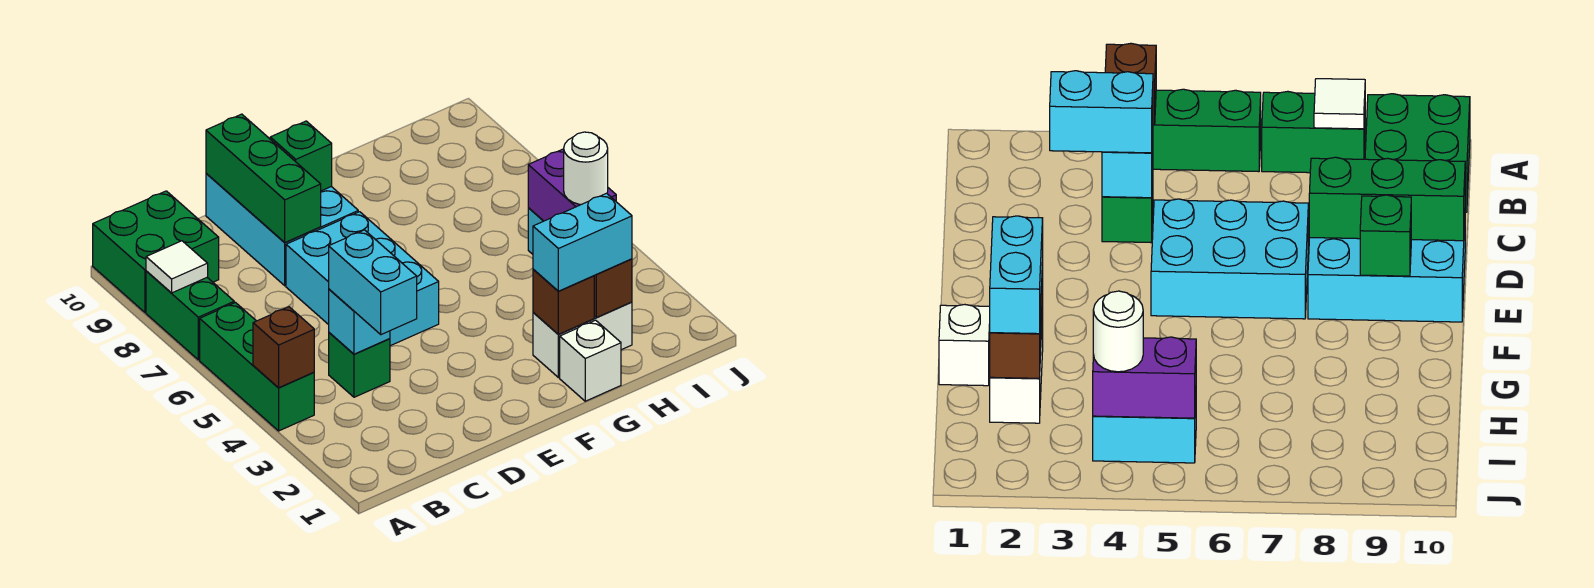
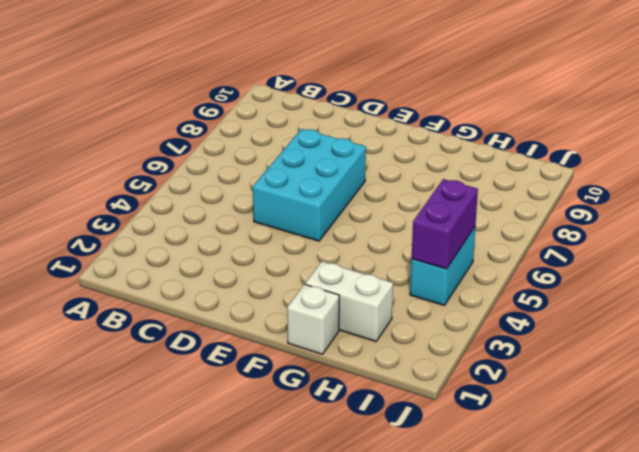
none -> green 1x3 brick [200,303,314,431]
none -> green 1x2 brick [146,271,234,360]
none -> green 2x2 brick [93,191,219,312]

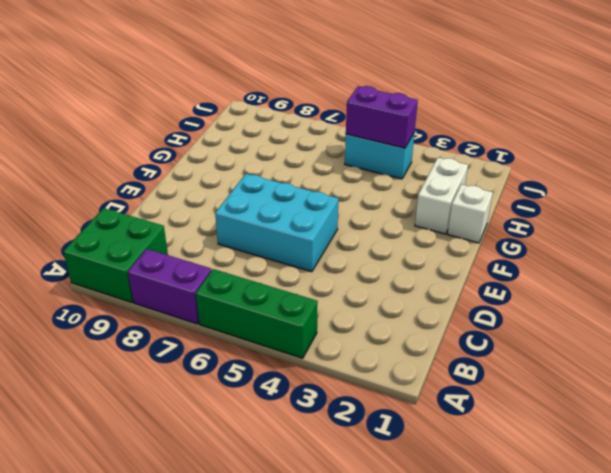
purple 1x2 brick [128,249,212,324] -> green 1x2 brick [146,271,234,360]
none -> green 1x1 brick [329,333,390,397]
none -> cyan 2x3 brick [206,173,358,286]
none -> brown 1x1 brick [253,307,314,388]

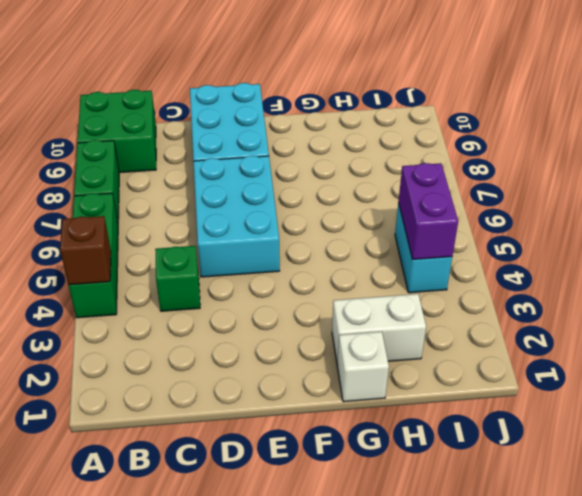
none -> white 1x1 tile [146,241,208,293]
none -> cyan 1x1 brick [329,289,390,354]
none -> green 1x3 brick [206,114,321,243]

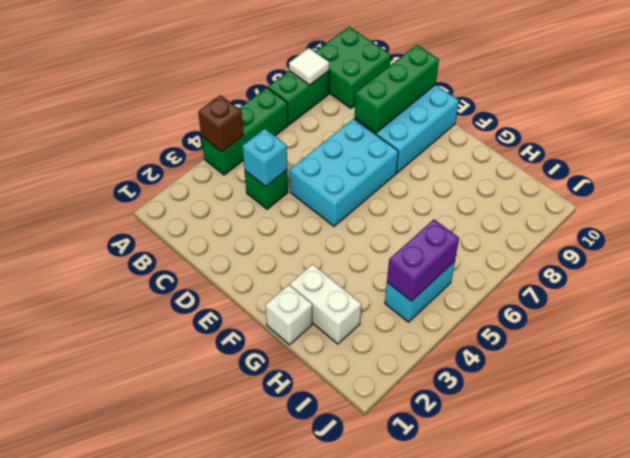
none -> green 1x1 brick [270,121,332,191]
none -> brown 1x1 brick [533,270,594,334]
none -> brown 1x1 brick [594,259,632,317]

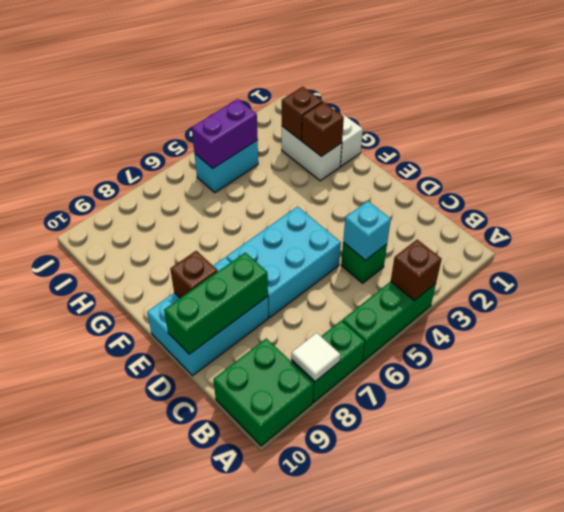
brown 1x1 brick [170,251,218,298] -> green 1x1 brick [270,121,332,191]
none -> cyan 1x2 brick [329,230,417,335]
none -> cyan 1x2 brick [533,193,632,291]
none -> white 1x1 round brick [564,132,608,204]

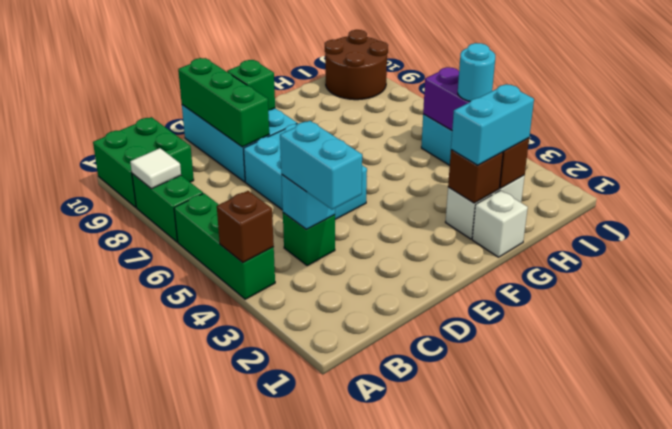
cyan 1x1 round brick [458,43,495,101] -> white 1x1 round brick [564,132,608,204]
brown 2x2 round brick [325,30,388,100] -> none

